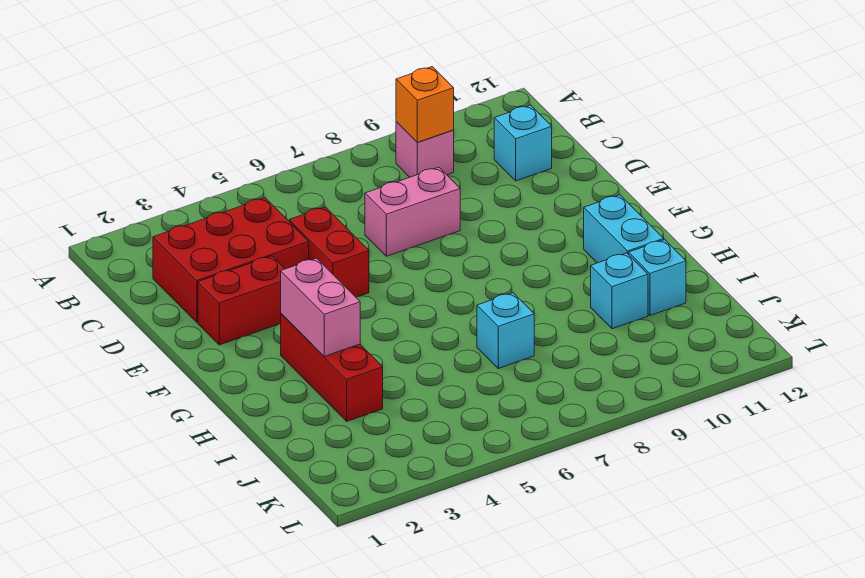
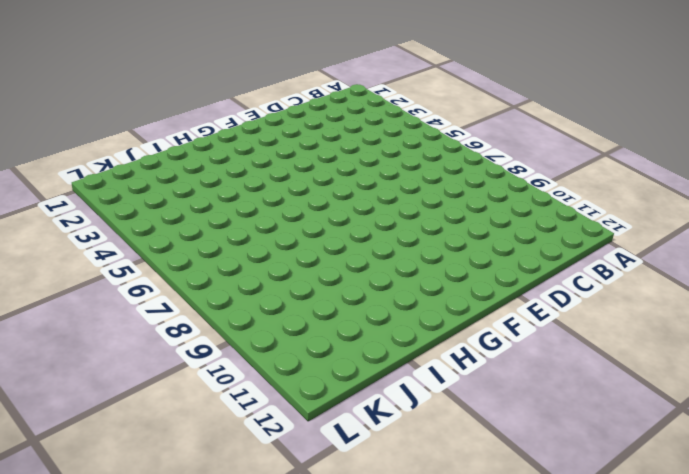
none -> pink 1x1 brick [396,122,454,177]
none -> red 2x3 brick [153,198,309,322]
none -> cyan 1x1 brick [494,105,552,181]

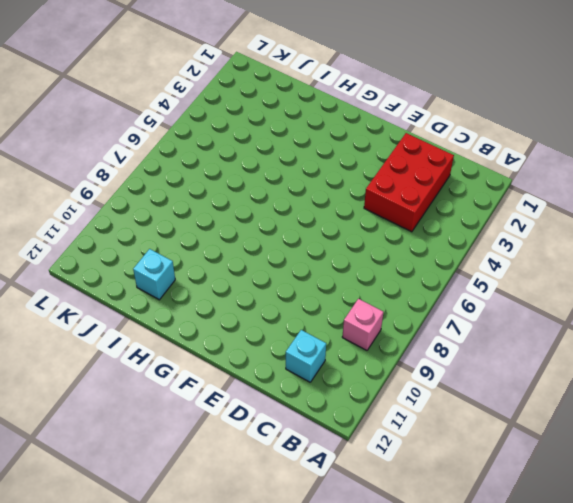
none -> red 1x2 brick [289,207,369,297]
none -> pink 1x2 brick [365,167,460,256]
none -> red 1x2 brick [198,256,285,345]

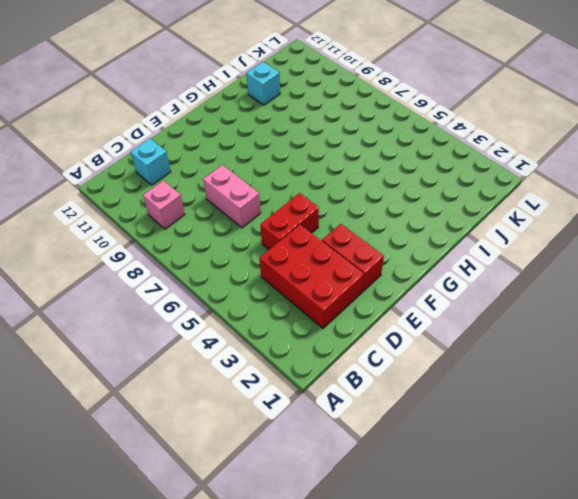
none -> red 1x3 brick [281,314,383,421]
none -> cyan 1x2 brick [584,195,664,263]
none -> cyan 1x1 brick [477,293,534,368]

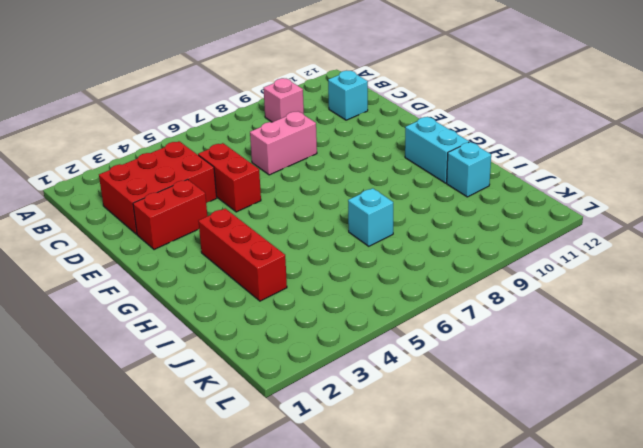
none -> cyan 1x1 brick [591,253,648,329]
none -> orange 1x1 brick [396,67,454,142]
none -> pink 1x2 brick [281,258,360,356]

